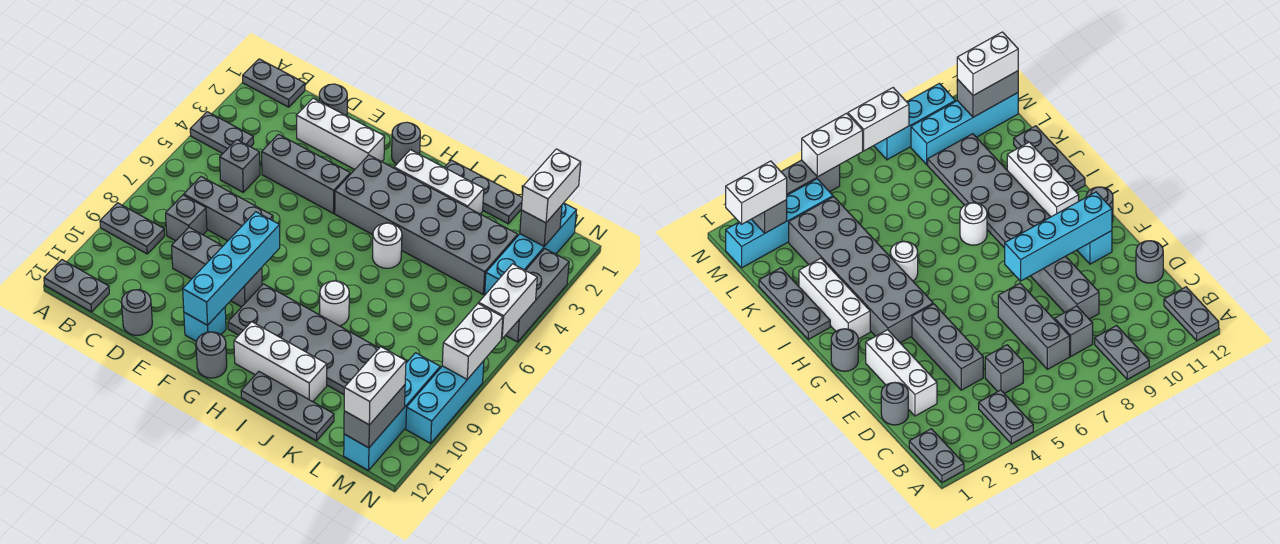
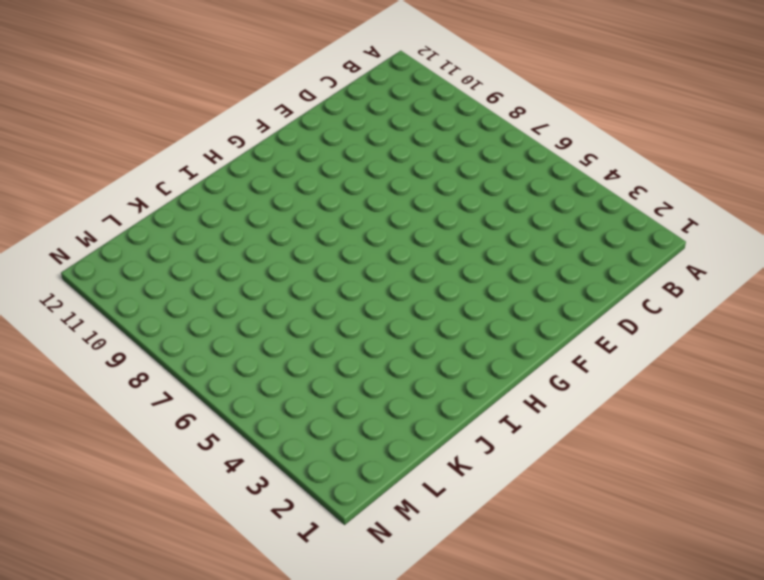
none -> grey 1x2 plate [243,59,305,107]
none -> grey 1x2 plate [190,112,254,153]
none -> grey 1x2 plate [100,203,165,254]
none -> grey 1x2 plate [44,260,109,312]

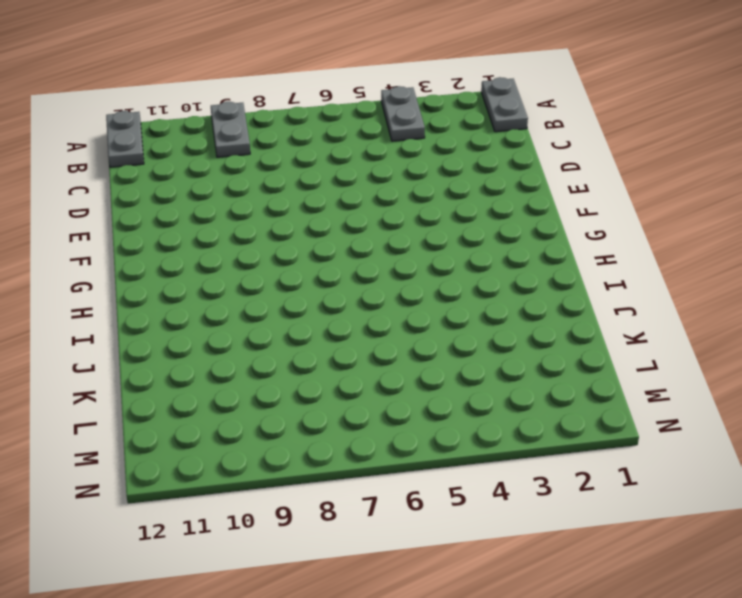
none -> grey 1x1 brick [220,140,260,192]
none -> grey 1x3 brick [184,177,273,241]
none -> grey 1x1 brick [166,195,207,241]
none -> grey 1x1 round brick [319,84,347,116]

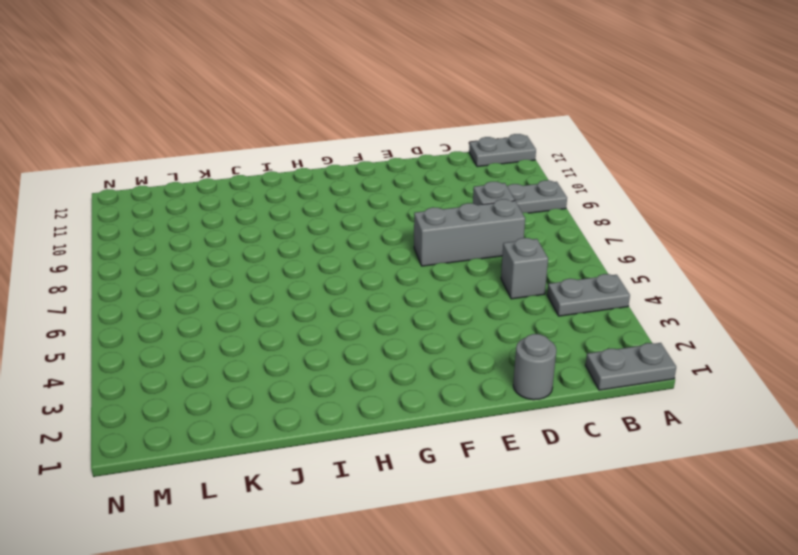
none -> white 1x3 brick [296,98,385,169]
none -> grey 1x3 brick [262,134,350,213]
none -> grey 1x3 brick [172,227,262,307]
none -> grey 1x1 round brick [121,290,152,336]

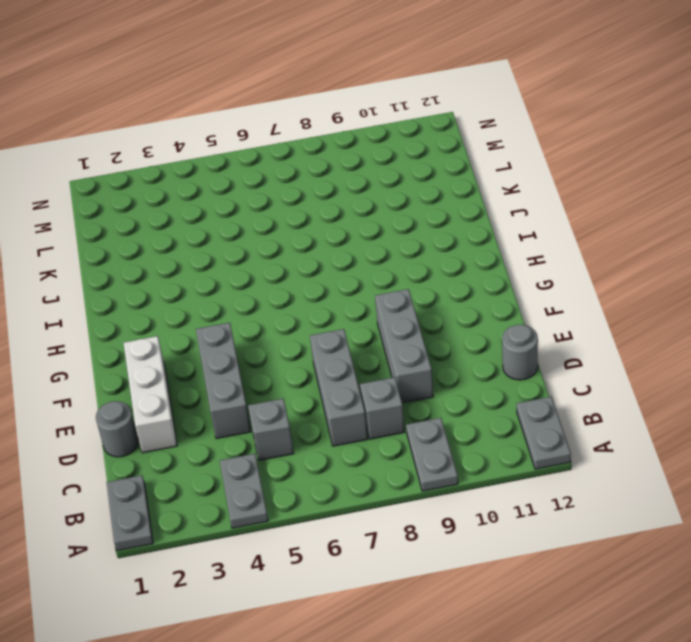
none -> cyan 1x1 brick [184,307,226,341]
none -> grey 1x1 round brick [392,122,420,164]
none -> grey 2x6 brick [335,155,518,294]
none -> grey 2x6 plate [228,284,379,394]

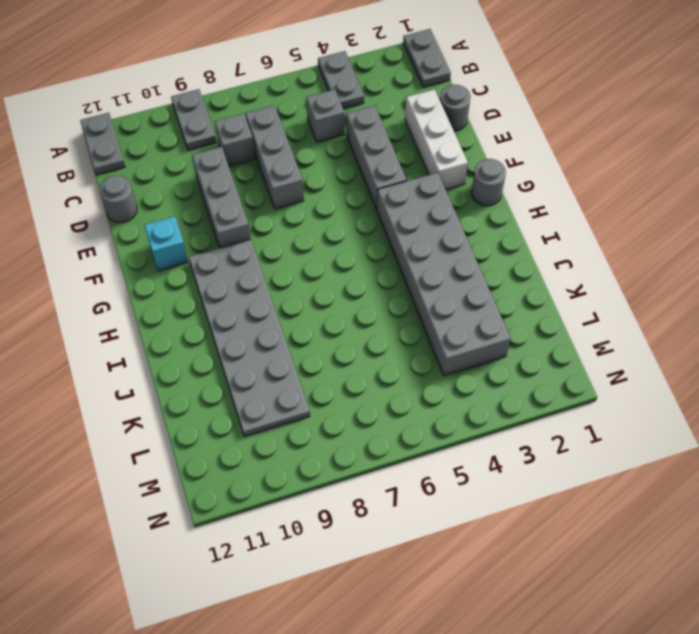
none -> grey 1x1 round brick [196,332,227,378]
none -> white 1x3 brick [394,150,484,214]
none -> white 1x3 brick [234,322,327,402]
none -> grey 1x3 plate [445,160,522,224]

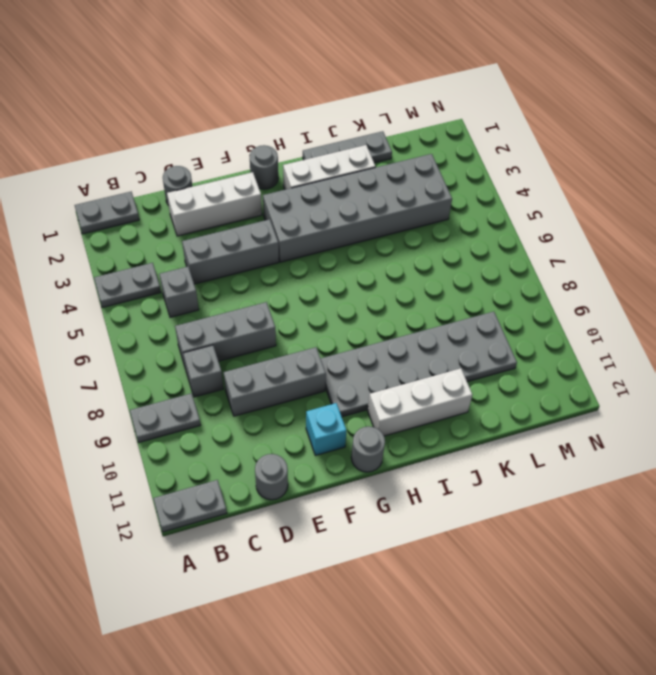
none -> white 1x1 round brick [373,223,402,268]
none -> white 1x1 round brick [320,281,349,326]
none -> grey 1x3 plate [241,372,334,441]
none -> cyan 1x4 brick [485,203,576,295]

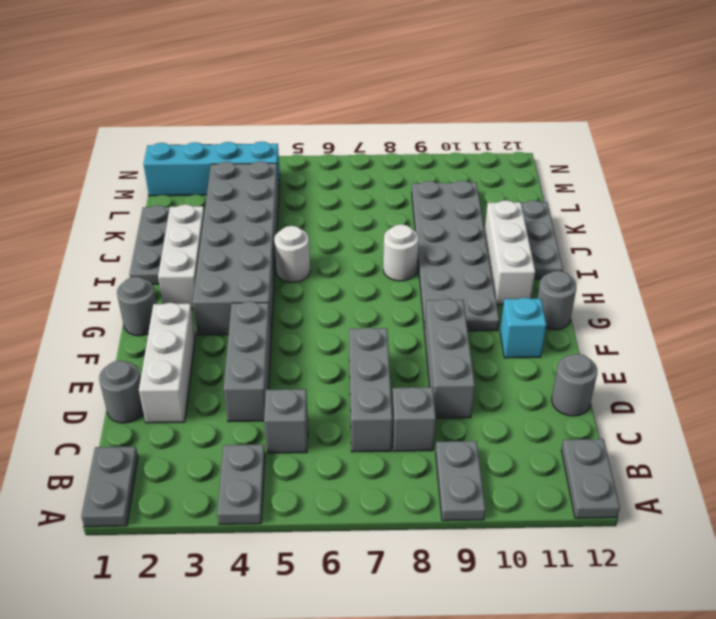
none -> cyan 1x4 brick [344,353,440,470]
none -> grey 1x3 brick [505,249,569,342]
none -> cyan 1x3 brick [406,361,484,443]
none -> cyan 1x4 brick [183,212,280,325]

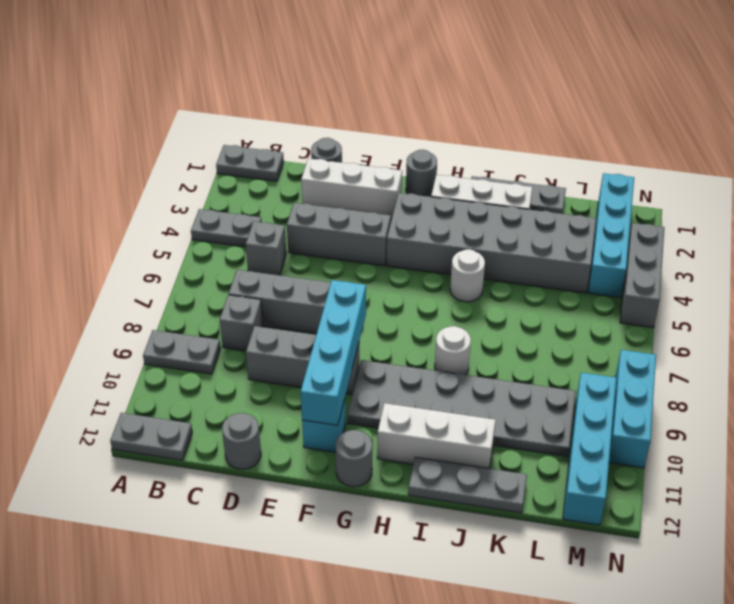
none -> grey 1x1 brick [520,205,562,246]
none -> grey 1x2 brick [344,385,405,448]
none -> white 1x2 brick [479,264,537,339]
none -> white 1x2 brick [442,304,503,379]

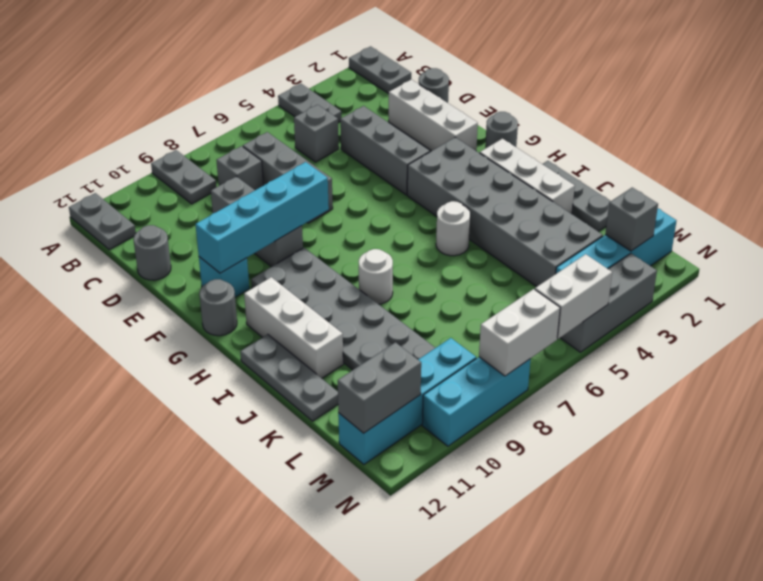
none -> white 1x2 brick [522,149,581,223]
none -> white 1x2 brick [344,347,406,425]

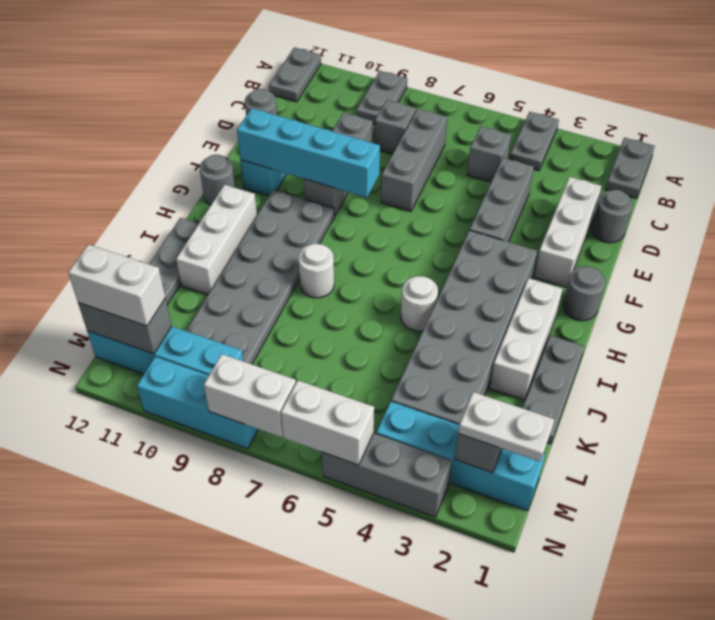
white 1x2 plate [458,392,555,461] -> white 1x2 brick [522,149,581,223]

